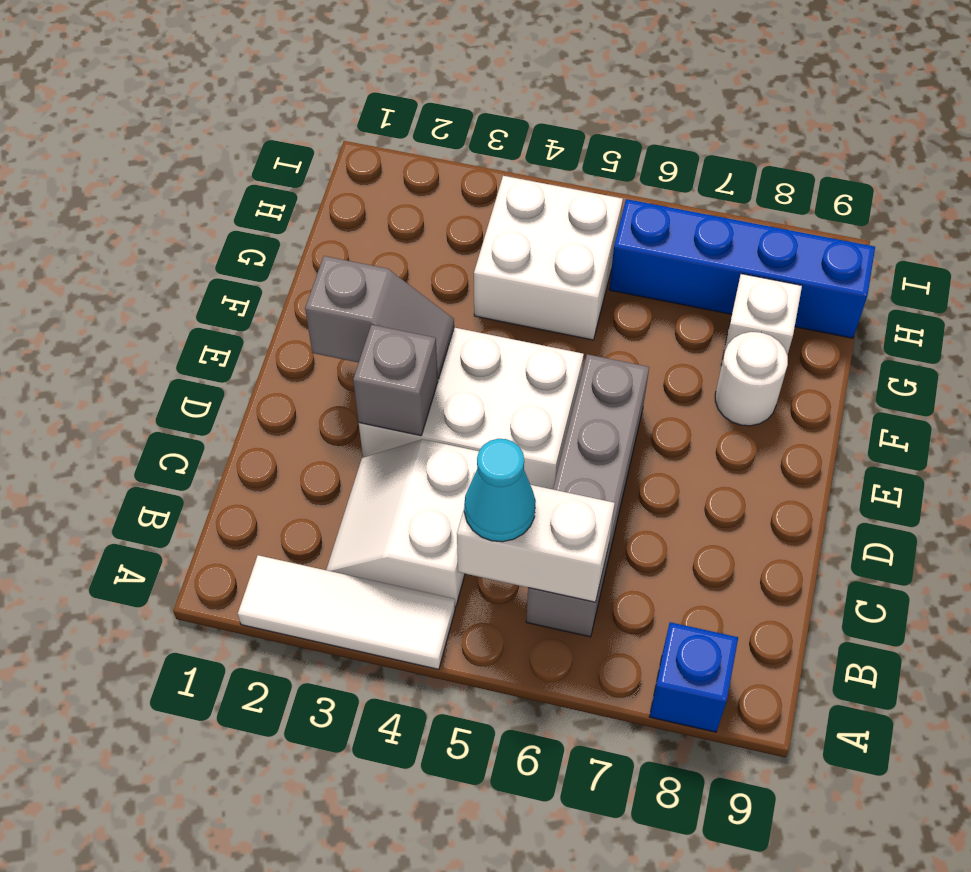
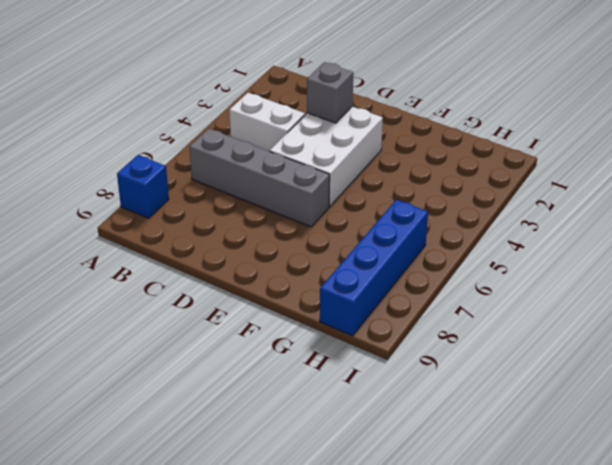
none -> white 1x3 tile [238,555,455,669]
none -> white 1x1 round brick [715,332,788,426]
none -> white 2x2 brick [474,176,623,340]

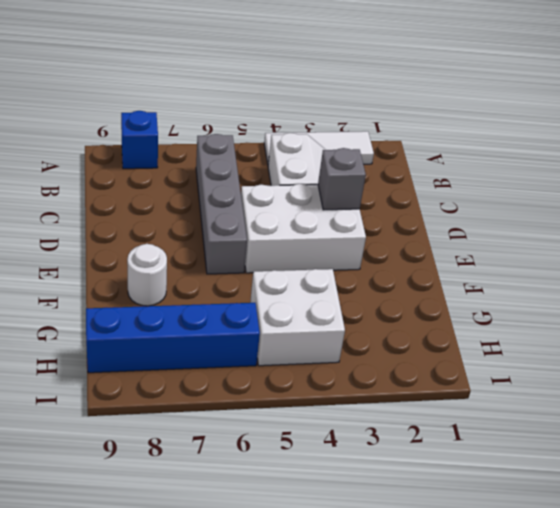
none -> white 1x1 brick [721,274,802,365]
none -> white 1x2 brick [457,473,615,602]
none -> grey 1x2 slope [305,256,454,379]

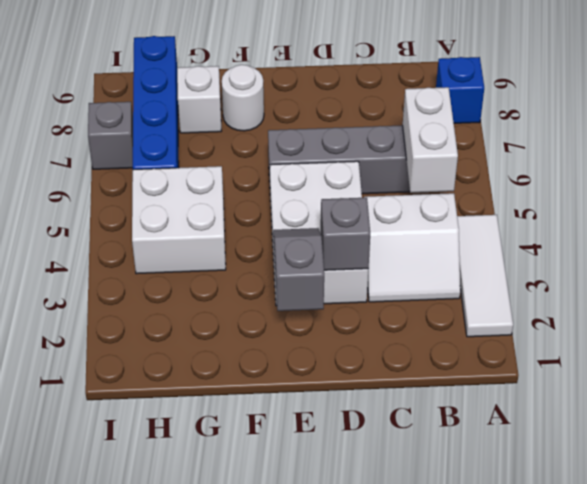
grey 1x1 brick [88,102,133,169] -> none
none -> cyan 1x1 cone [464,439,536,542]

